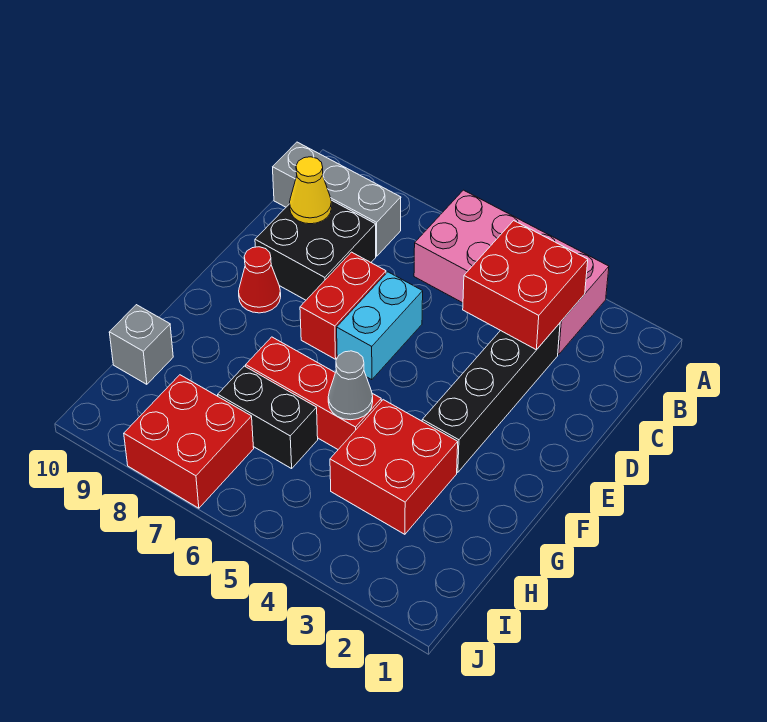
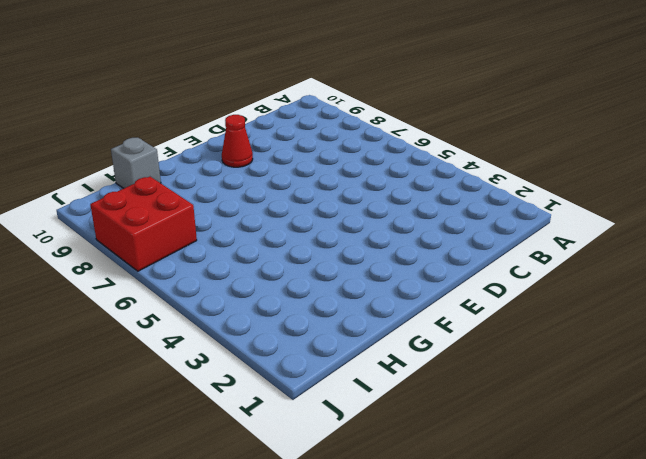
none -> pink 2x4 brick [414,190,609,354]
none -> grey 1x3 brick [273,142,401,256]
none -> black 1x4 brick [422,323,560,472]

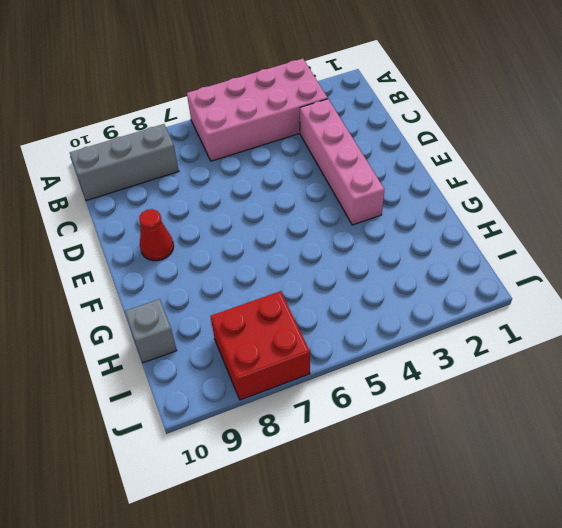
pink 1x4 brick [300,99,385,225] -> black 1x4 brick [422,323,560,472]
none -> black 2x2 brick [255,200,376,300]
none -> cyan 1x2 brick [337,272,423,380]
none -> red 1x2 brick [300,252,386,359]

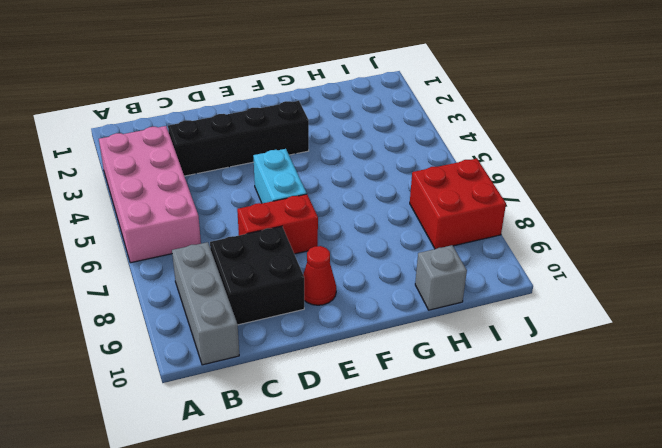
cyan 1x2 brick [253,149,307,203] -> cyan 1x2 brick turned to [337,272,423,380]
none -> red 2x2 brick [330,400,458,534]
none -> red 1x3 brick [246,337,381,449]
none -> black 1x2 brick [218,366,318,469]

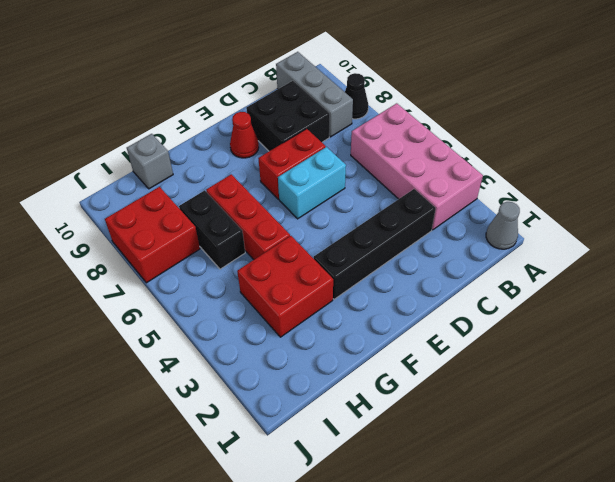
grey 1x1 cone [486,202,520,249] -> grey 1x1 cone moved to [328,351,373,420]
black 1x1 cone [345,73,368,119] -> none
none -> red 2x2 brick [463,221,588,350]
none -> yellow 1x1 cone [290,157,332,224]

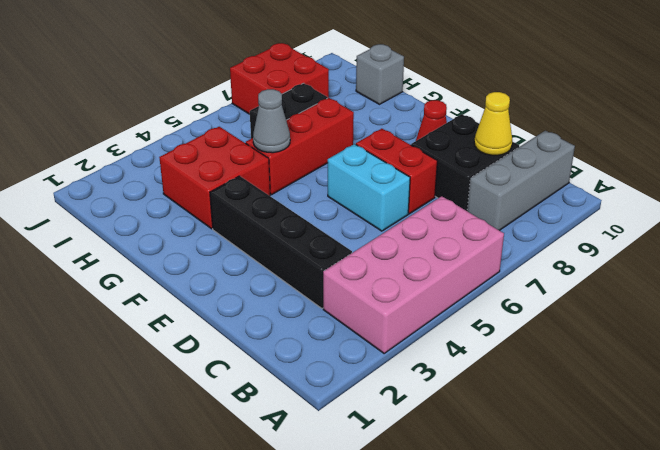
none -> red 2x2 brick [463,221,588,350]

